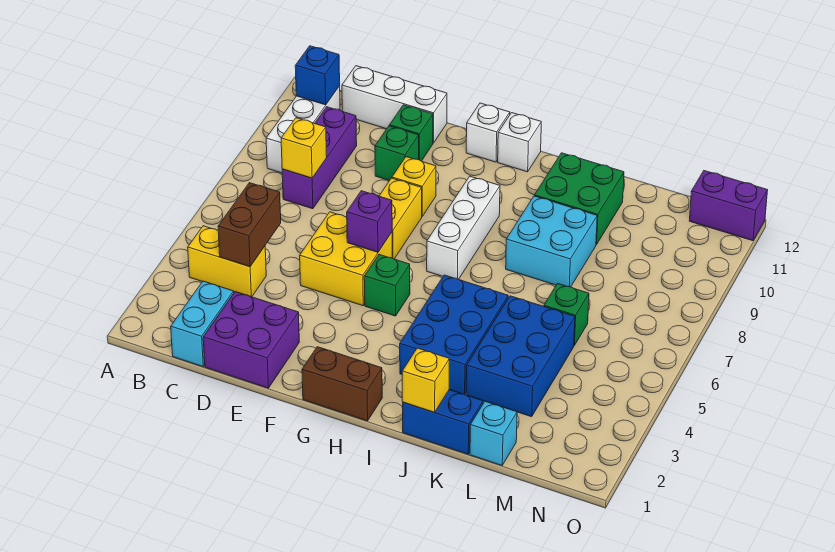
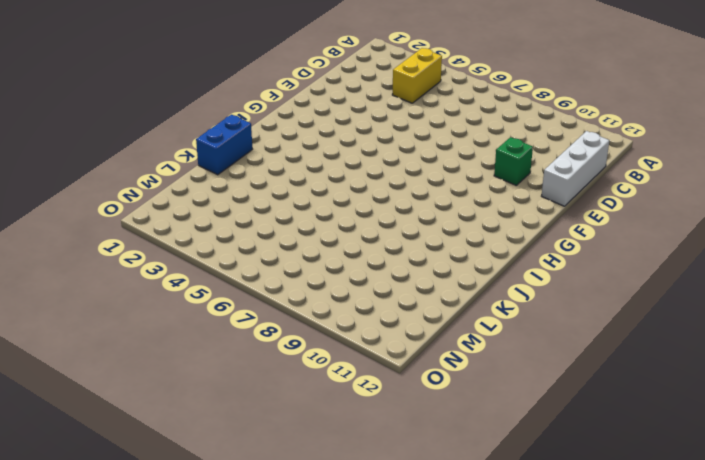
none -> white 1x3 brick [266,86,340,173]
none -> cyan 1x2 brick [171,281,234,366]
none -> purple 1x3 brick [282,107,357,209]

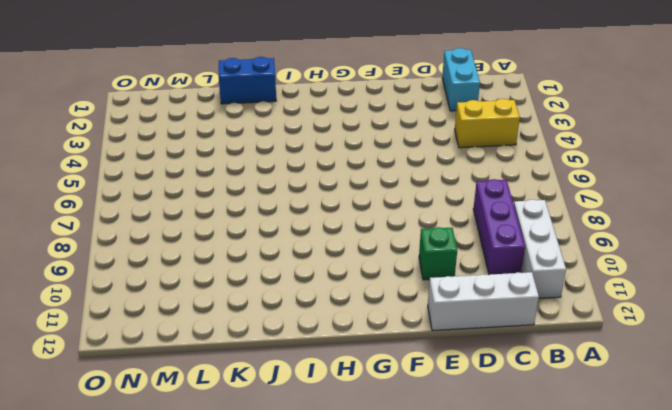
none -> purple 2x2 brick [203,292,299,388]
none -> yellow 2x2 brick [300,212,392,306]
none -> green 1x1 brick [390,105,433,161]

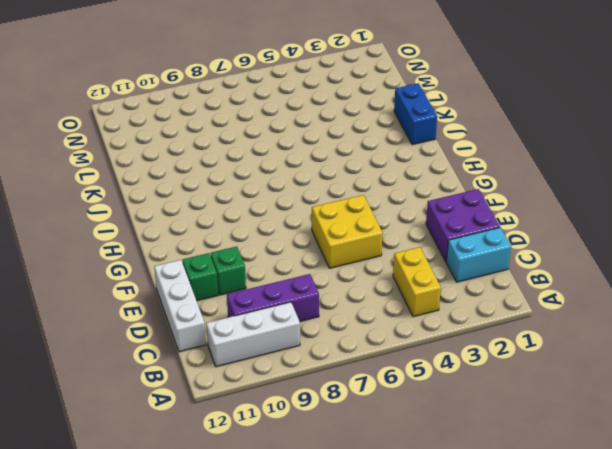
none -> yellow 1x2 brick [379,178,422,259]
none -> yellow 1x1 brick [392,157,436,216]
none -> brown 1x2 brick [302,347,382,421]

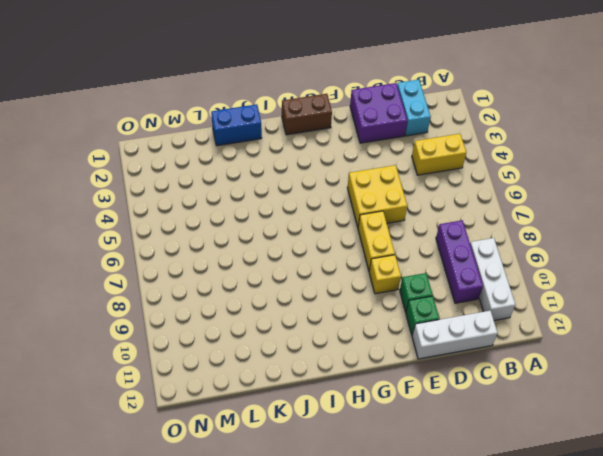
none -> green 1x1 brick [364,255,410,316]
none -> white 1x1 brick [466,103,510,162]
none -> white 1x3 brick [427,176,500,279]

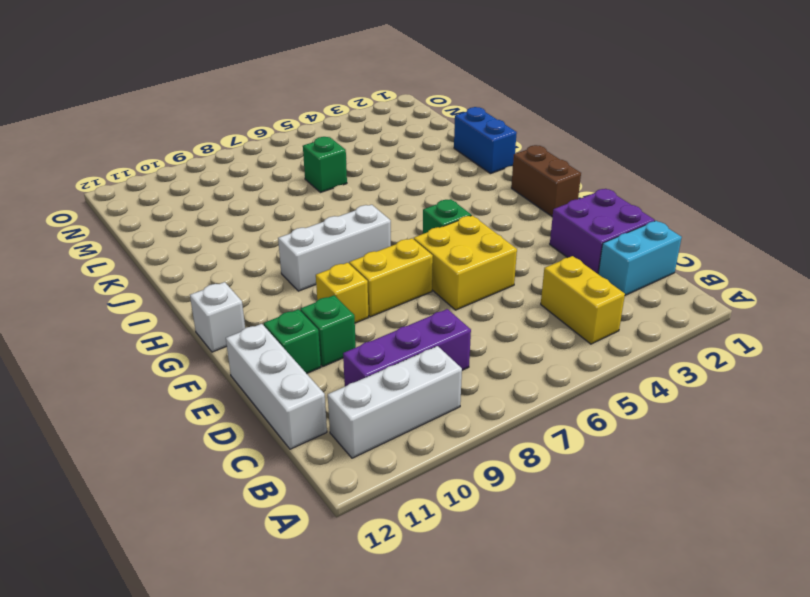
none -> white 1x1 brick [498,113,541,172]
none -> blue 2x3 brick [400,275,508,394]
none -> cyan 2x2 brick [506,196,597,287]

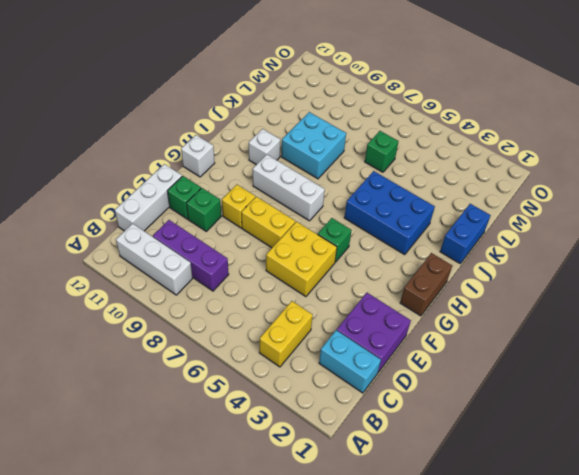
white 1x1 brick [249,129,280,165] -> white 1x1 brick moved to [498,113,541,172]
none -> green 2x2 brick [535,153,624,245]
none -> blue 2x3 brick [466,296,575,417]
none -> cyan 1x1 brick [470,401,517,465]

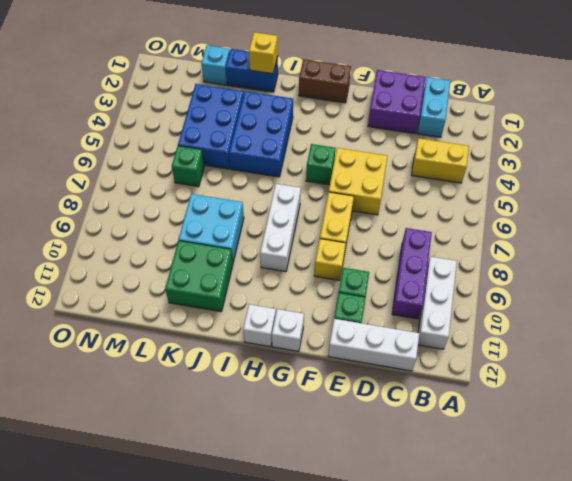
none -> purple 1x2 brick [689,171,768,241]
none -> blue 1x1 brick [295,46,340,105]
none -> brown 1x2 brick [218,183,281,267]

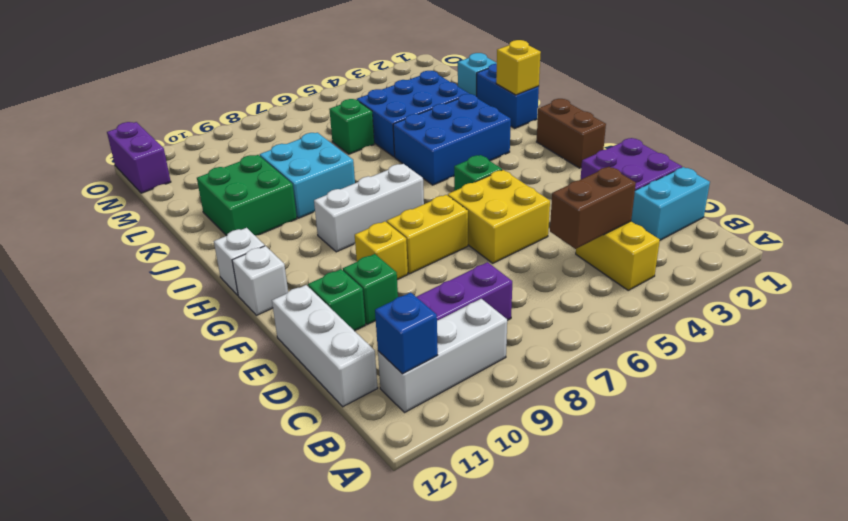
none -> yellow 1x1 brick [281,118,327,178]
none -> purple 1x1 brick [347,191,392,252]

